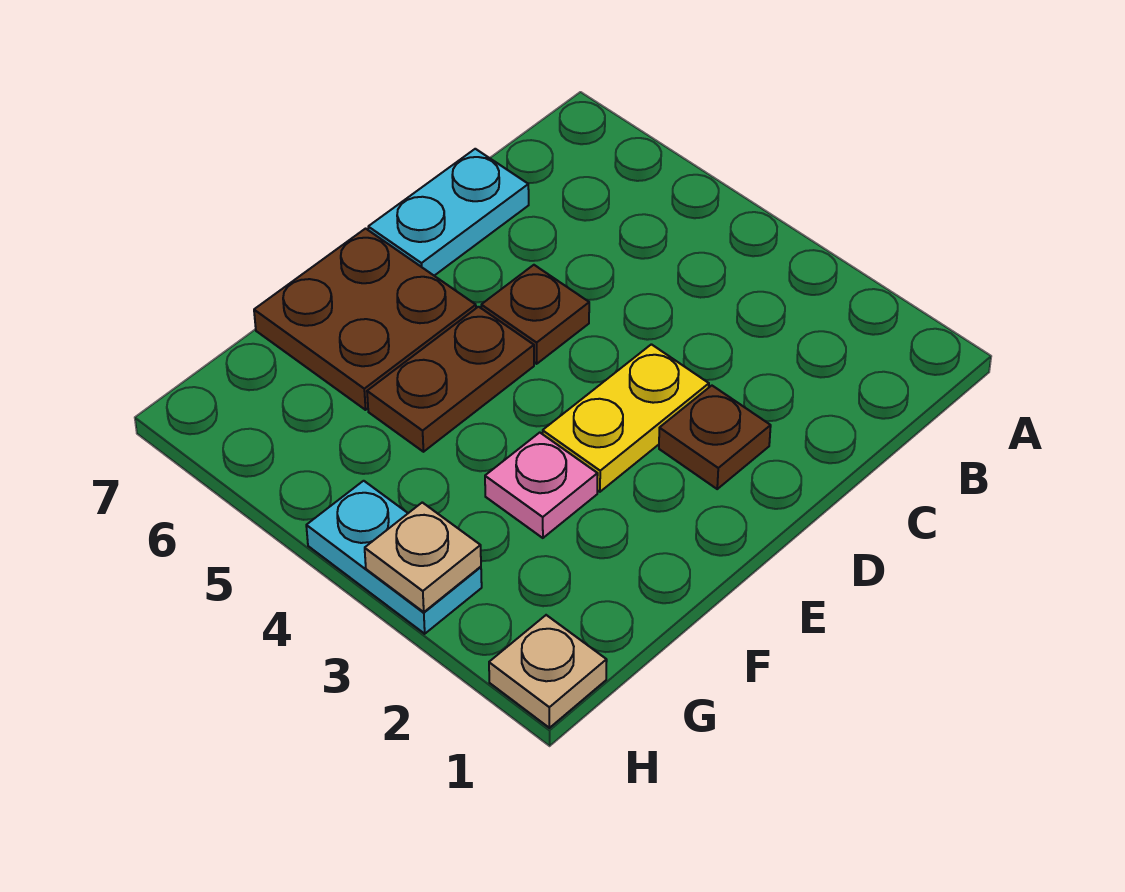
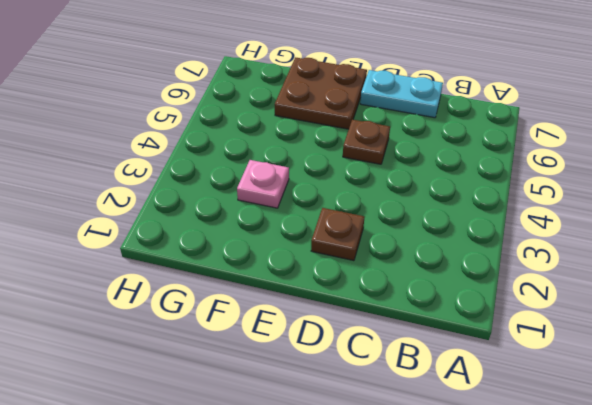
none -> yellow 1x2 plate [543,344,709,492]
none -> brown 1x2 plate [367,307,534,452]

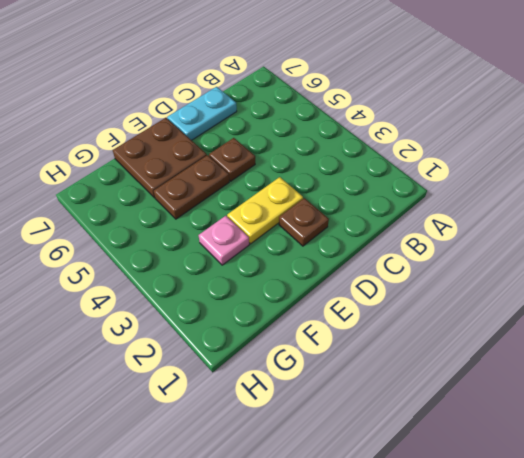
none -> tan 1x1 plate [489,615,607,728]
none -> cyan 1x2 plate [306,481,482,634]

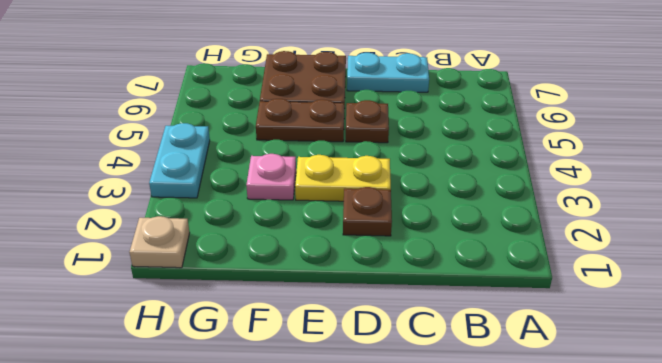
none -> tan 1x1 plate [365,502,481,612]

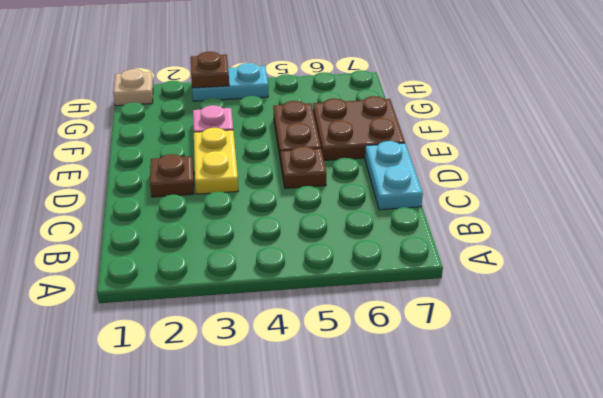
brown 1x1 plate [191,52,229,88] -> tan 1x1 plate [365,502,481,612]

